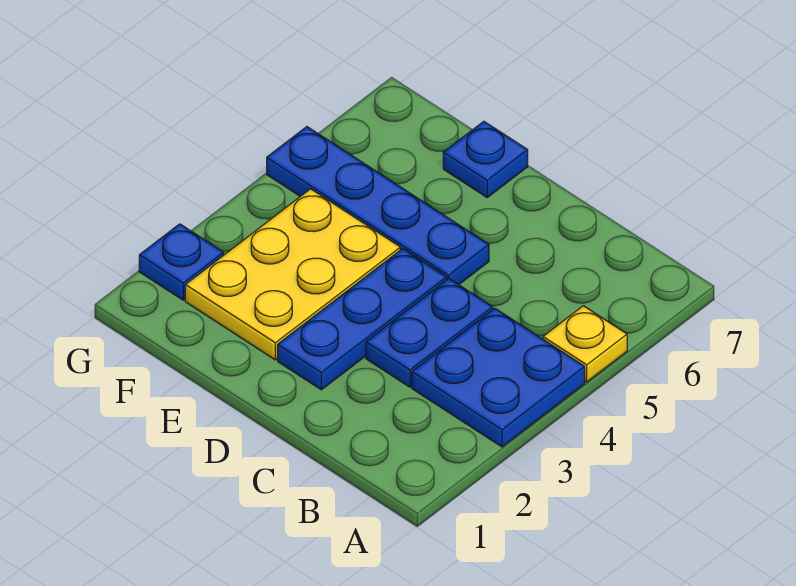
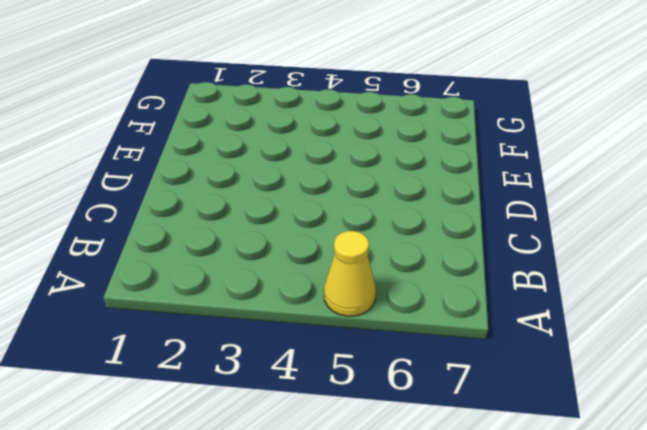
yellow 1x1 cone [324,231,376,316] -> yellow 1x1 plate [543,306,627,382]
none -> blue 2x2 plate [412,308,585,447]
none -> blue 1x2 plate [366,279,493,387]

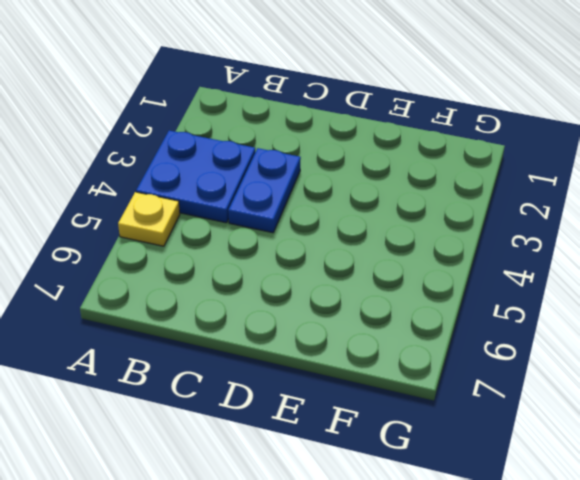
none -> blue 1x3 plate [278,249,447,390]
none -> blue 1x4 plate [267,127,489,285]

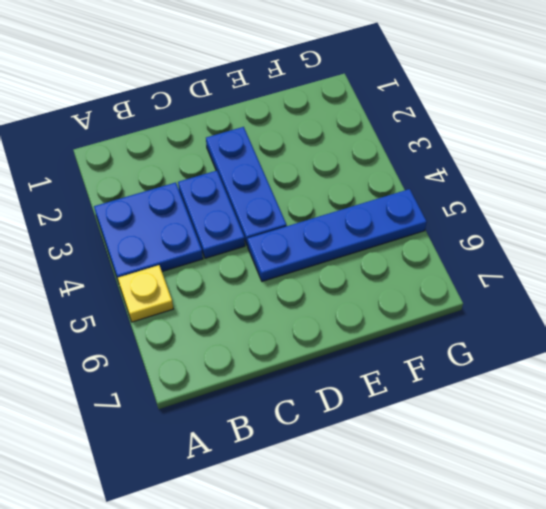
none -> yellow 2x3 plate [185,189,400,360]
none -> blue 1x1 plate [443,121,528,197]

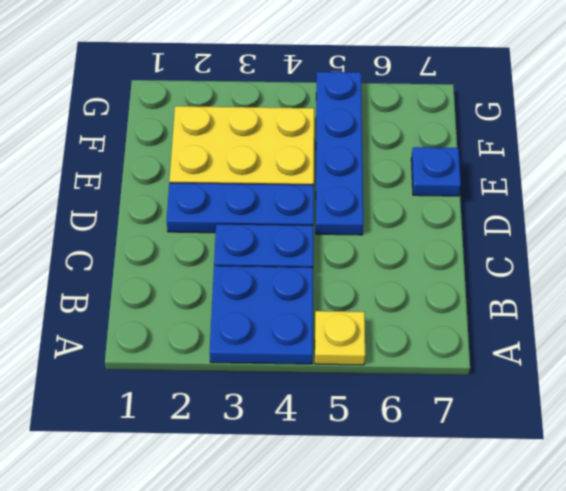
none -> blue 1x1 plate [139,224,224,300]

